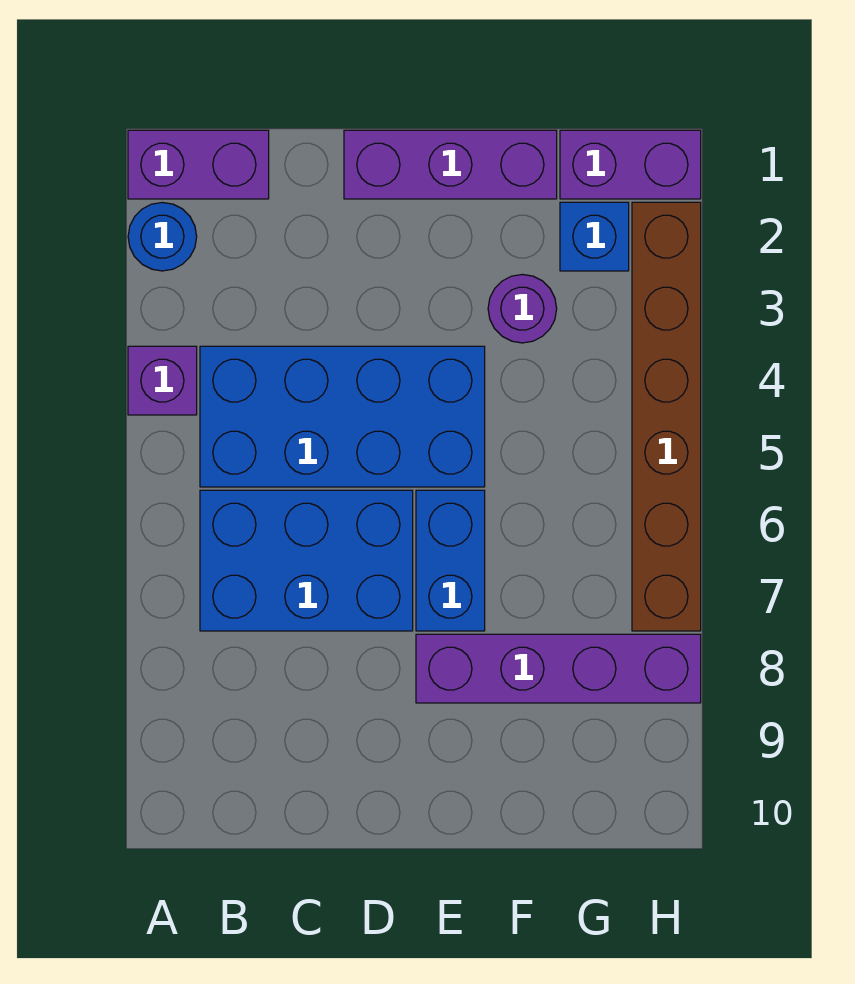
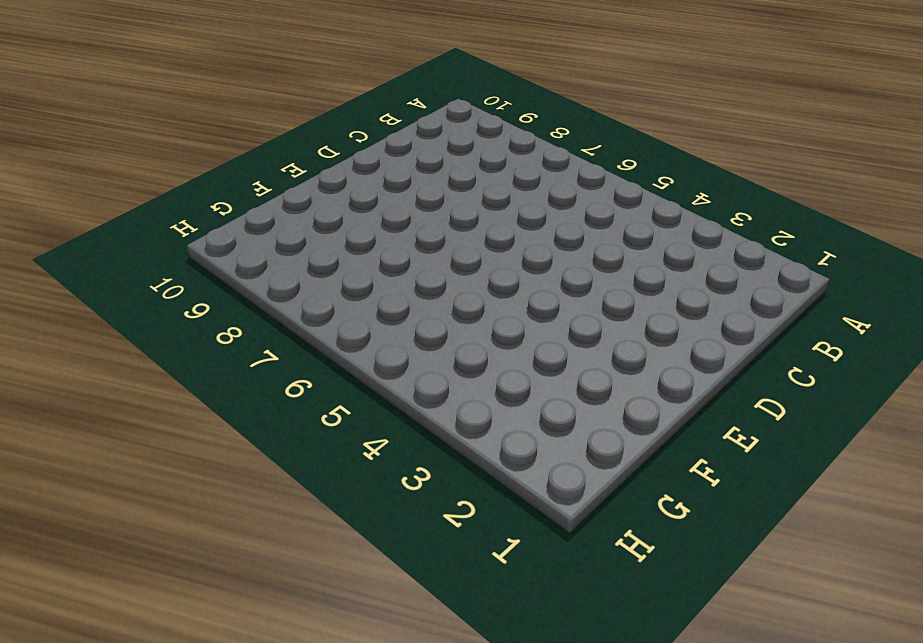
none -> purple 1x2 brick [128,130,269,199]
none -> blue 1x1 round brick [128,202,197,271]
none -> purple 1x1 brick [128,346,197,415]

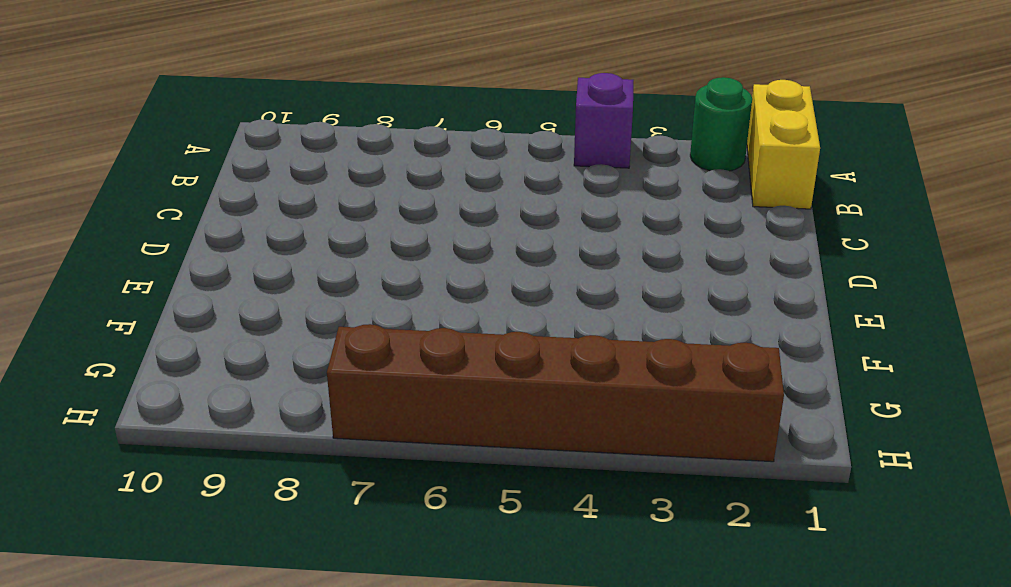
yellow 1x2 brick [747,80,820,209] -> purple 1x2 brick [128,130,269,199]
green 1x1 round brick [690,77,752,171] -> blue 1x1 round brick [128,202,197,271]
none -> blue 2x4 brick [200,346,485,487]
none -> blue 2x3 brick [200,490,413,631]
none -> purple 1x3 brick [344,130,557,199]

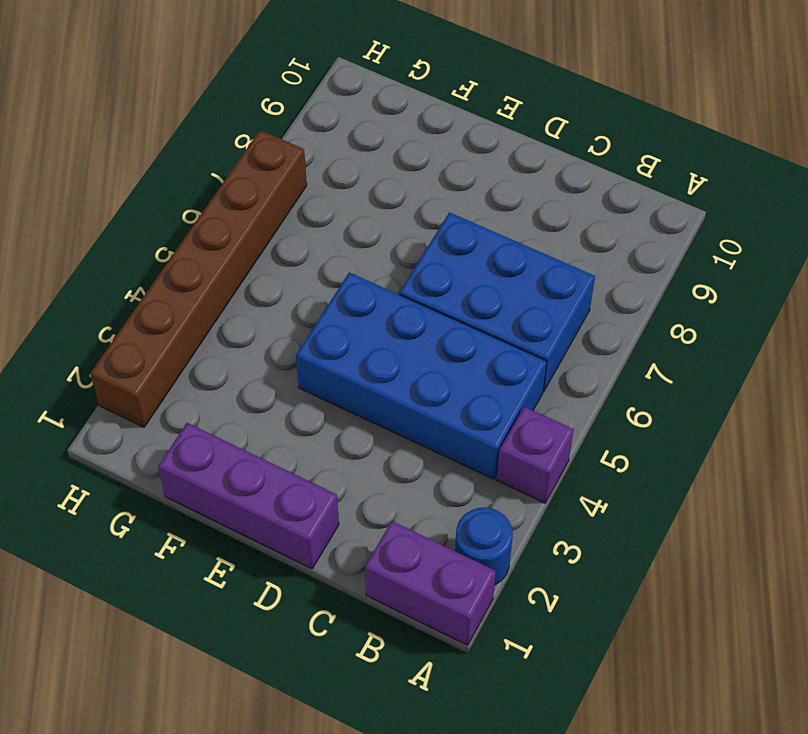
none -> blue 1x2 brick [416,490,485,631]
none -> purple 1x4 brick [416,634,701,703]
none -> purple 1x1 round brick [488,274,557,343]

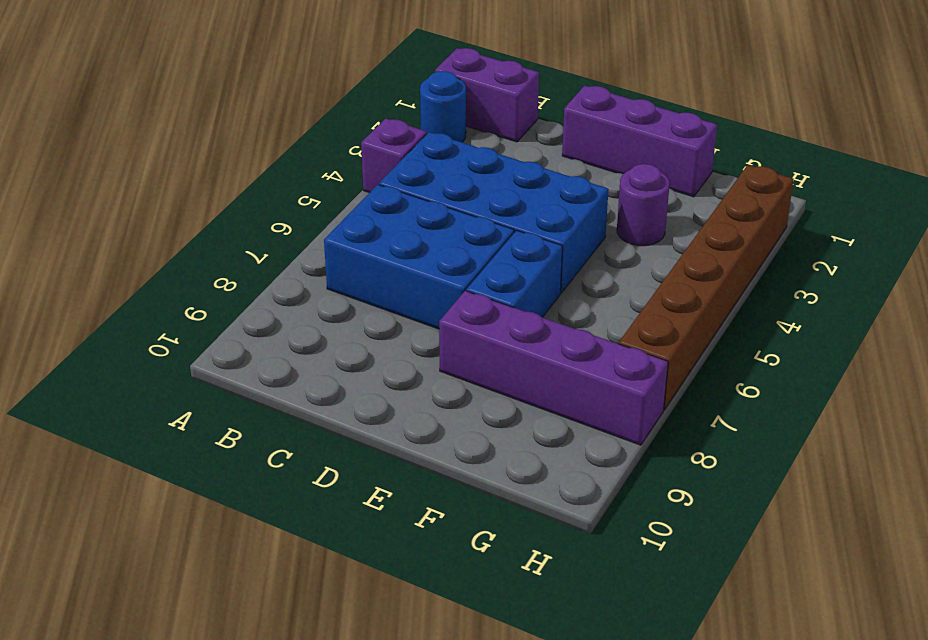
none -> purple 1x2 brick [560,130,701,199]
none -> blue 1x1 brick [560,202,629,271]

